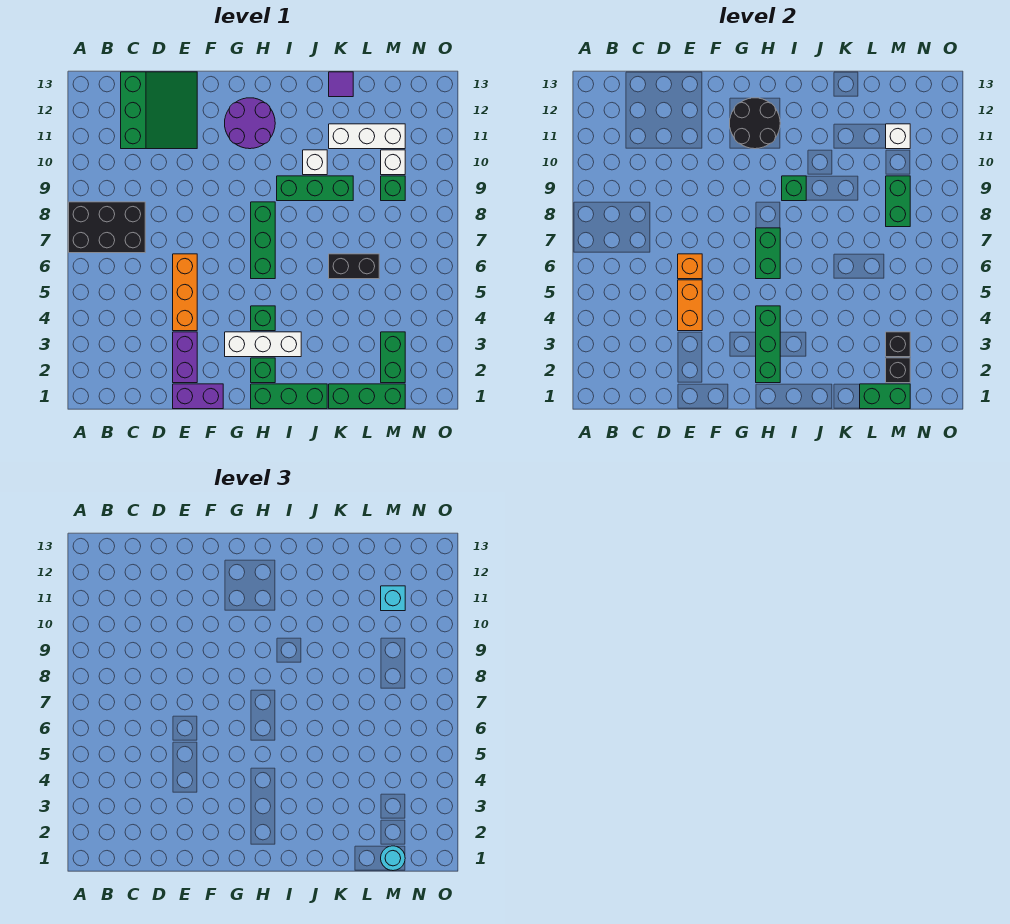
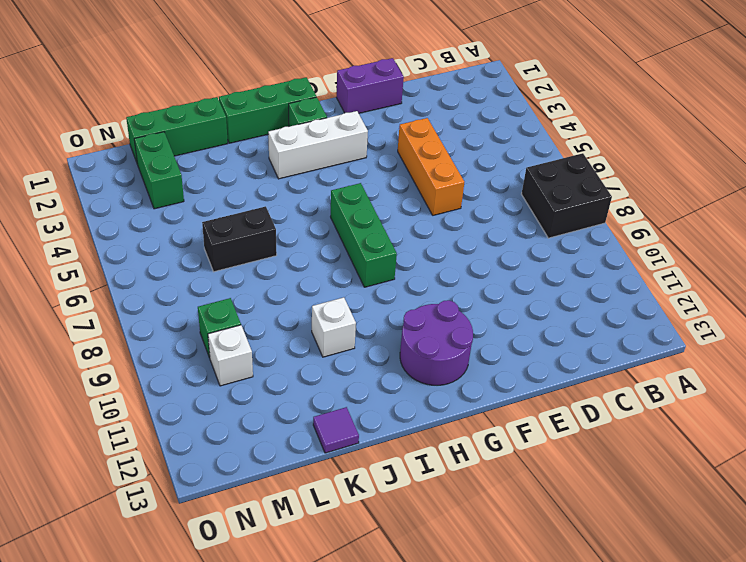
black 2x2 brick [522,153,612,238] -> black 2x3 brick [69,202,145,253]
none -> green 3x3 slope [121,72,197,149]
none -> purple 1x2 brick [173,332,197,383]
none -> green 1x1 brick [251,306,275,331]
none -> green 1x3 brick [277,176,353,201]

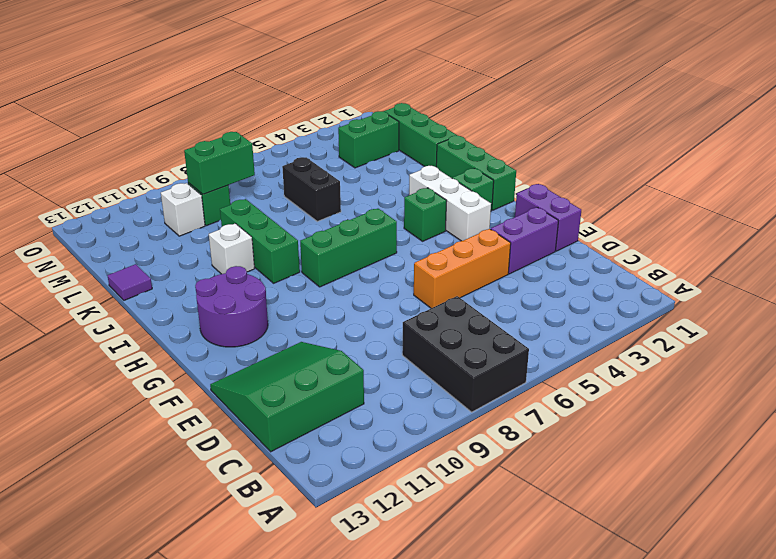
none -> white 1x3 brick [329,124,405,149]
none -> orange 1x2 brick [678,280,702,331]
none -> orange 1x1 brick [678,254,702,279]
none -> black 2x2 round brick [730,98,780,149]

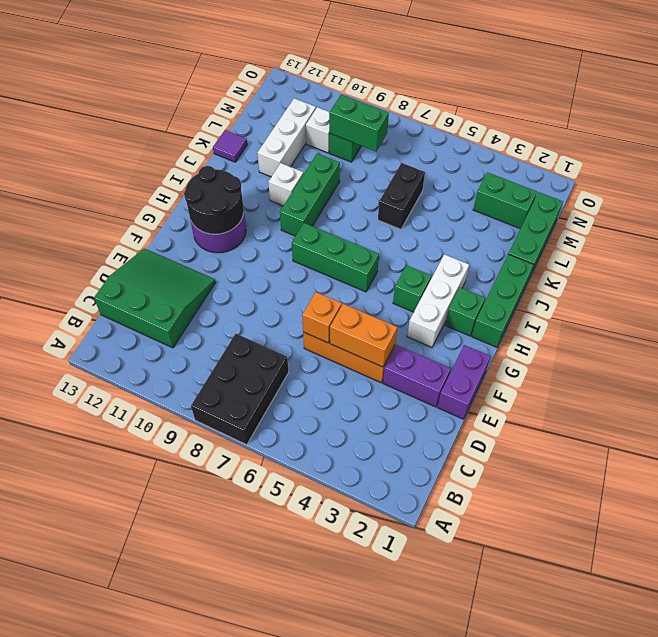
none -> green 1x3 brick [756,306,780,383]
none -> green 1x2 brick [756,228,780,279]
none -> green 1x1 brick [782,176,806,201]
none -> green 1x2 brick [860,384,910,409]

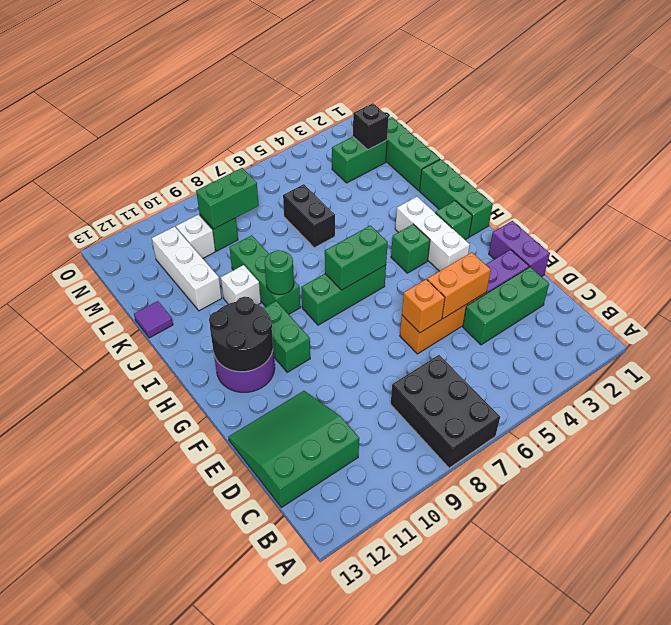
green 1x3 brick [463,267,549,345] -> green 1x3 brick moved to [756,306,780,383]
green 1x2 brick [264,301,310,372] -> green 1x2 brick moved to [860,384,910,409]
green 1x1 round brick [265,250,294,295] -> green 1x1 brick [782,176,806,201]
none -> black 1x1 brick [886,332,910,357]
none -> white 1x1 brick [886,124,910,149]
none -> cyan 1x1 round brick [381,846,405,871]
none -> cyan 1x1 brick [381,586,405,611]

